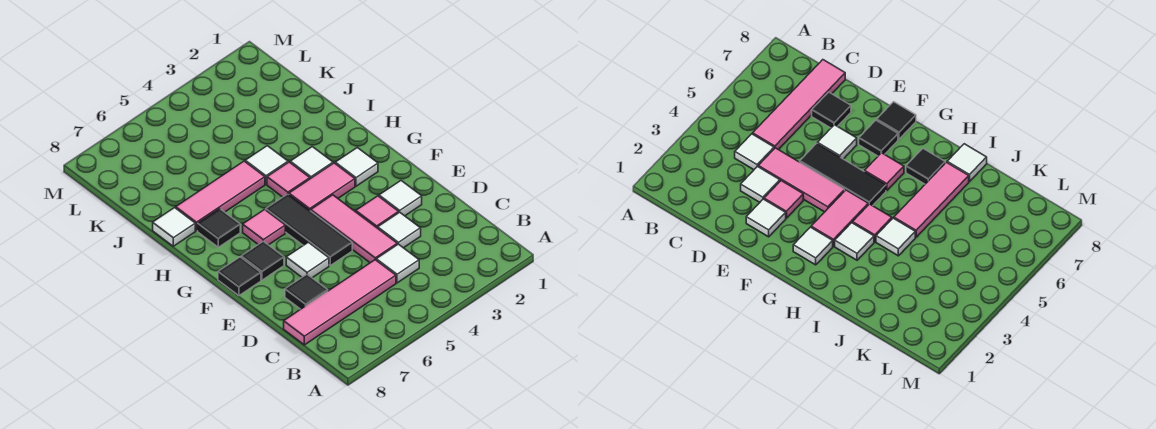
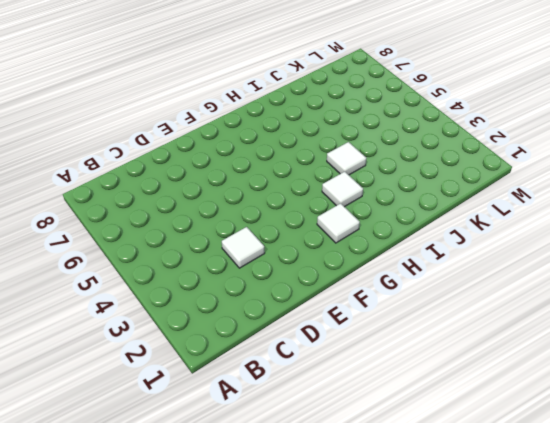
none -> white 1x1 tile [376,244,419,283]
none -> pink 1x4 tile [284,260,396,345]
none -> pink 1x3 tile [311,195,397,263]

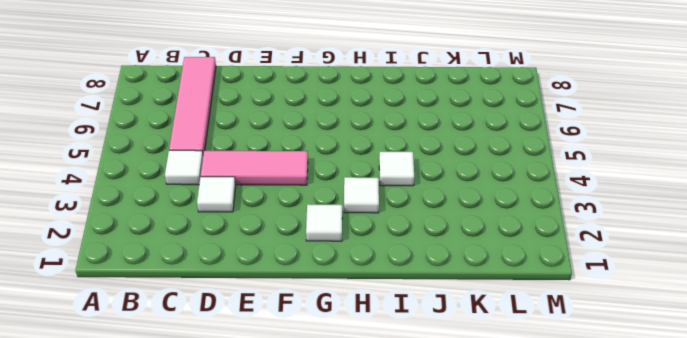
none -> black 1x1 tile [285,274,328,309]
none -> white 1x1 tile [379,181,422,216]
none -> pink 1x1 tile [356,196,399,228]

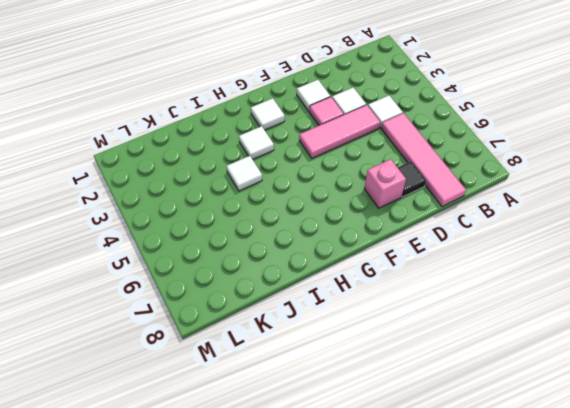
pink 1x1 brick [364,159,406,208] -> none
none -> black 1x3 tile [266,194,352,265]
none -> white 1x1 tile [286,242,329,278]
none -> black 1x1 tile [241,241,284,280]

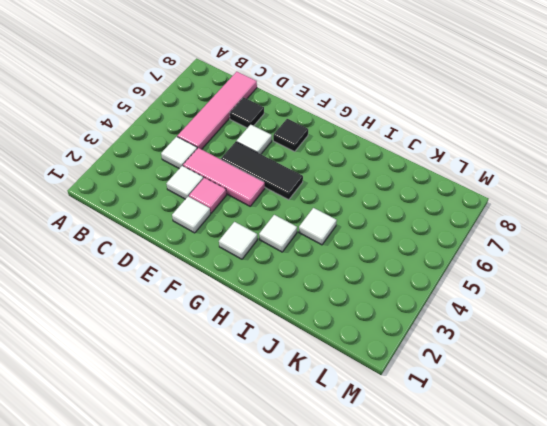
none -> black 1x1 tile [218,257,261,296]
none -> pink 1x2 tile [289,163,355,211]
none -> pink 1x1 tile [243,209,285,245]

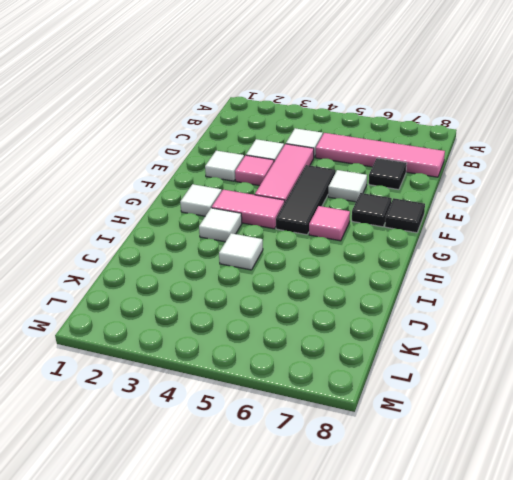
none -> pink 1x1 tile [267,162,310,197]
none -> black 1x1 tile [198,209,240,247]
none -> pink 1x3 tile [176,161,265,231]

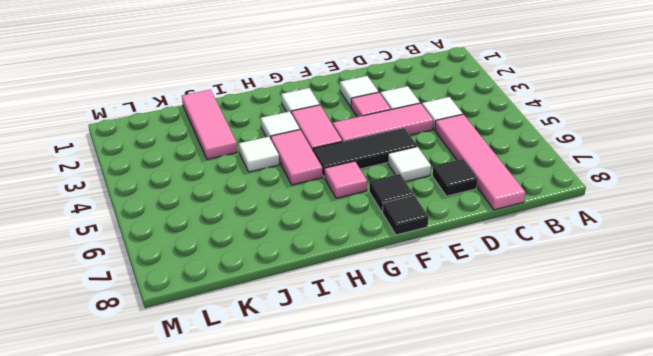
pink 1x2 tile [271,130,322,185] -> pink 1x1 tile [267,162,310,197]
pink 1x3 tile [182,90,237,159] -> pink 1x3 tile moved to [176,161,265,231]
none -> black 1x1 tile [198,209,240,247]
none -> white 1x1 tile [153,208,195,246]

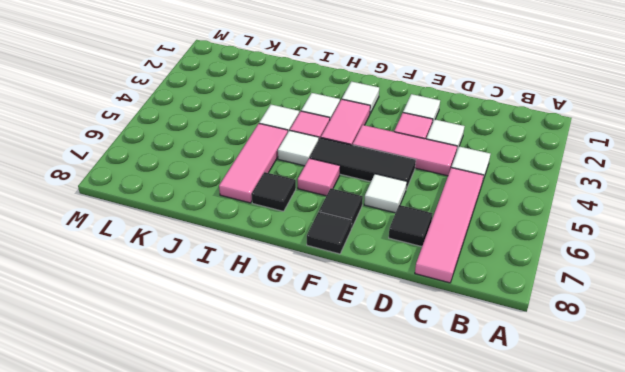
white 1x1 tile [278,130,319,166] -> white 1x1 tile moved to [153,208,195,246]

